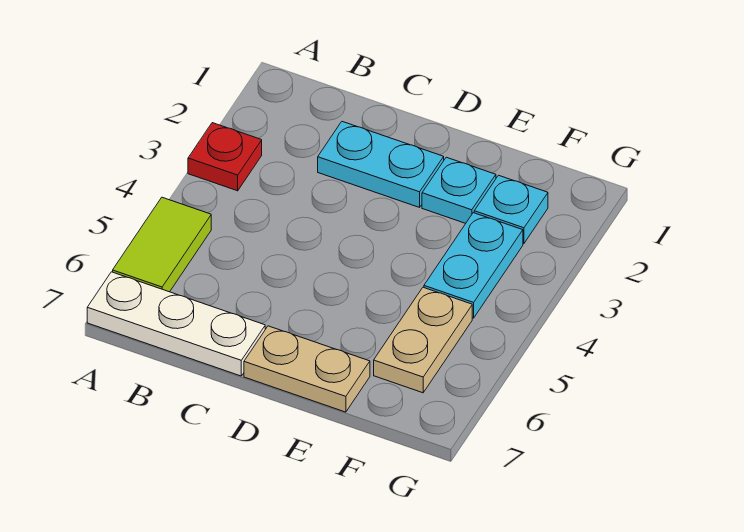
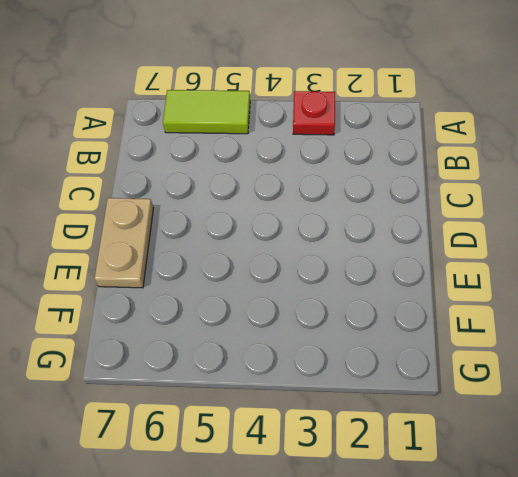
none -> white 1x3 plate [87,272,265,376]
none -> cyan 1x2 plate [318,122,444,207]

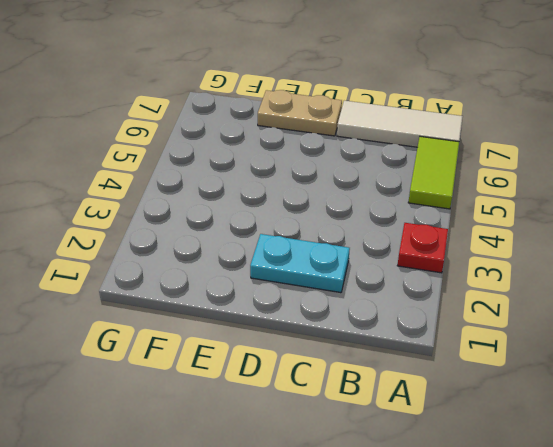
white 1x3 tile [337,101,463,147] -> white 1x3 plate [87,272,265,376]
none -> cyan 1x1 plate [422,157,496,223]
none -> cyan 1x1 plate [474,175,548,243]

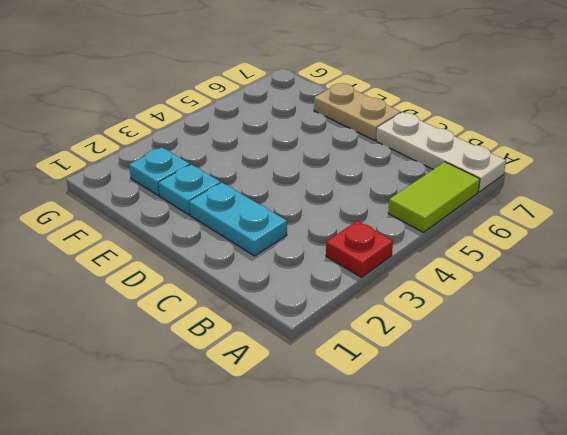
none -> cyan 1x2 plate [424,213,523,318]
none -> tan 1x2 plate [374,287,472,393]

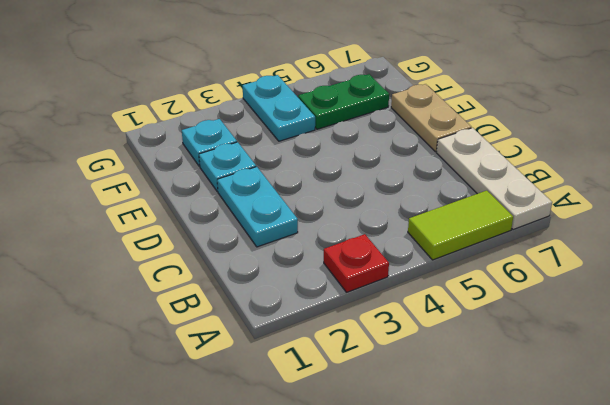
cyan 1x2 plate [243,75,315,141] -> cyan 1x2 plate turned to [424,213,523,318]
green 1x2 plate [298,74,389,129] -> tan 1x2 plate [374,287,472,393]

